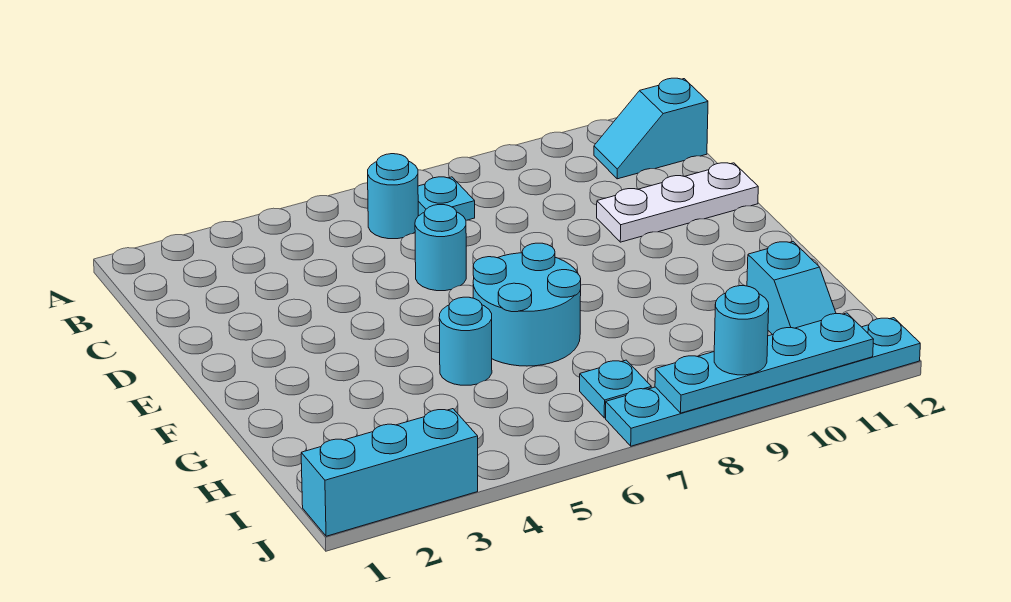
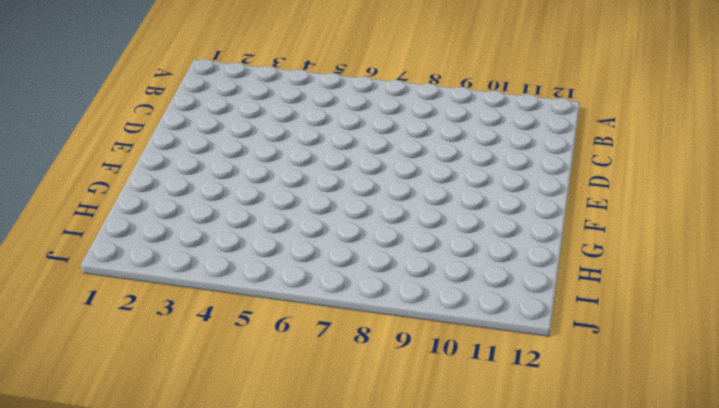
none -> cyan 1x1 round brick [368,154,418,239]
none -> cyan 1x1 plate [418,177,475,220]
none -> cyan 1x2 slope [594,78,708,179]

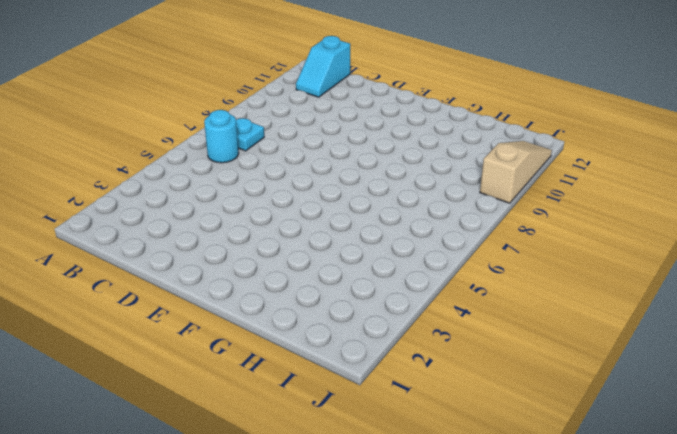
tan 1x3 slope [480,141,552,203] -> cyan 1x6 plate [606,318,920,446]
none -> cyan 1x1 round brick [415,205,466,291]
none -> white 1x3 plate [597,163,758,242]
none -> cyan 2x2 round brick [473,243,581,366]

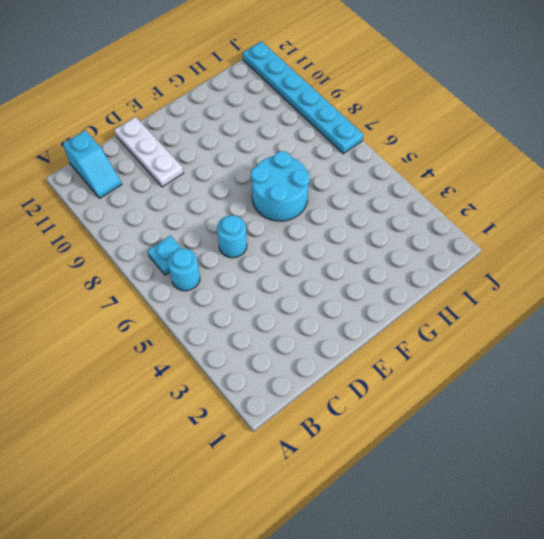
none -> cyan 1x1 round brick [439,297,492,385]
none -> cyan 1x2 slope [747,242,836,335]
none -> cyan 1x1 plate [580,360,651,418]

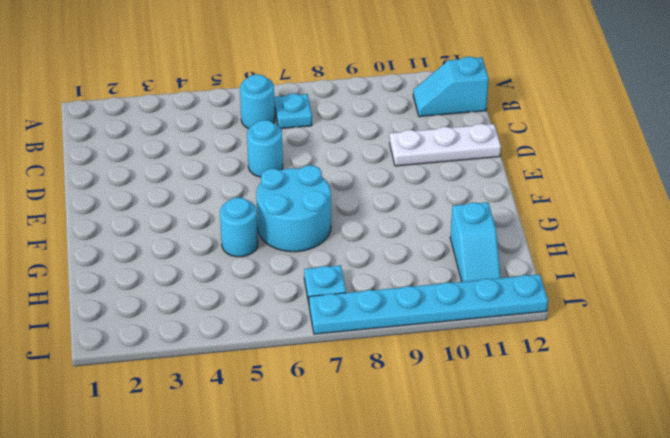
none -> cyan 1x3 brick [301,409,478,536]
none -> cyan 1x4 plate [655,313,874,413]
none -> cyan 1x1 round brick [714,286,769,375]

